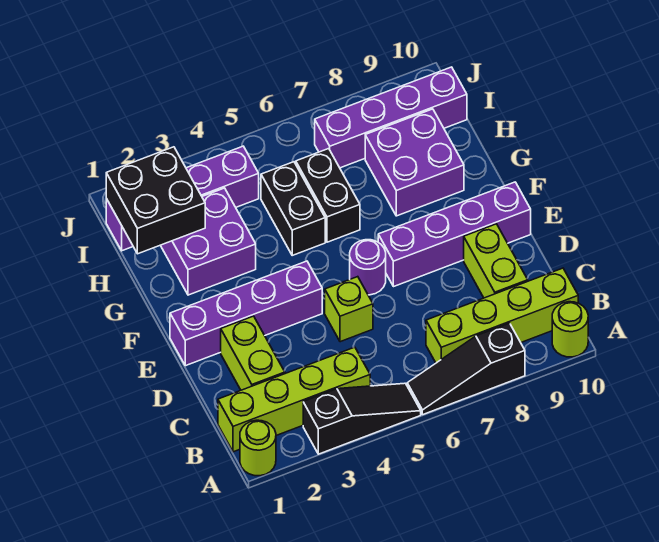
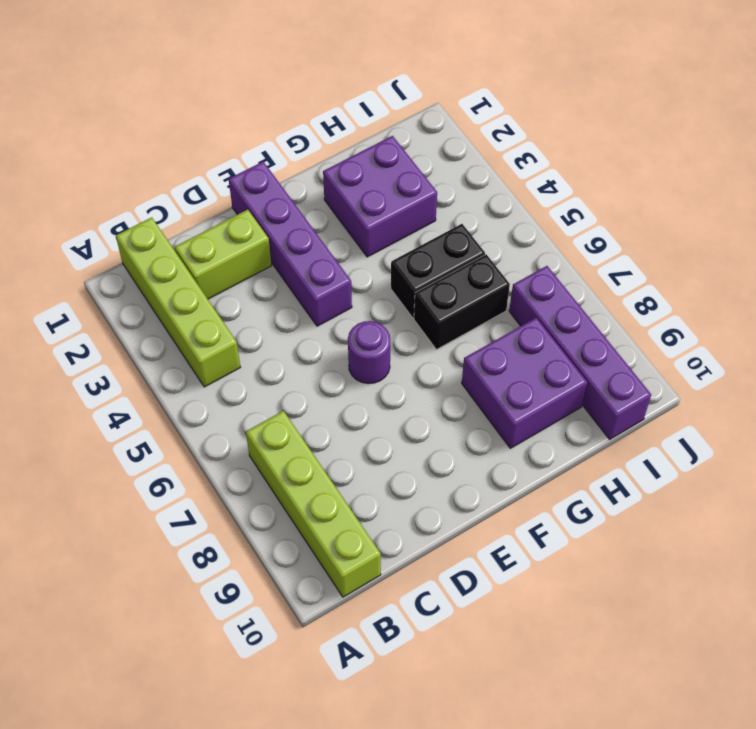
none -> lime 1x1 round brick [240,420,276,476]
none -> black 1x3 slope [303,383,421,454]
none -> black 1x3 slope [407,323,525,415]

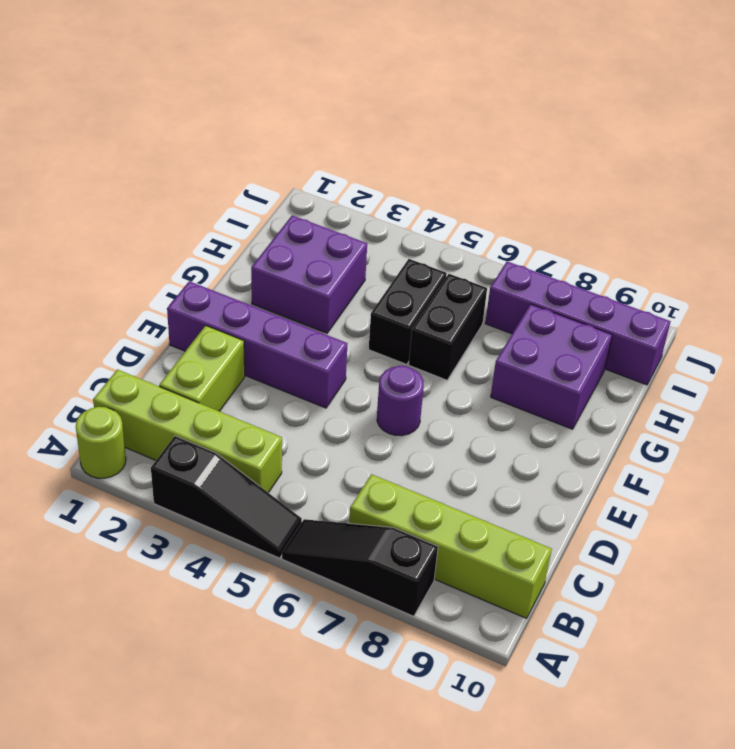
none -> lime 1x1 round brick [552,302,588,357]
none -> lime 1x2 brick [464,224,528,298]
none -> lime 1x1 brick [325,277,373,342]

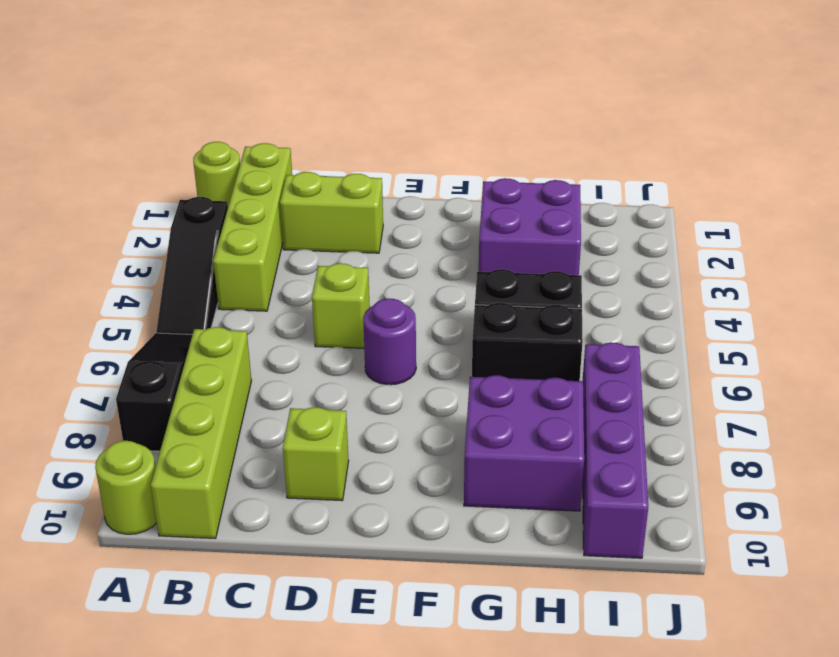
lime 1x1 brick [283,407,349,501] -> lime 1x2 brick [464,224,528,298]
none -> purple 1x4 brick [170,261,322,366]
none -> purple 1x4 brick [378,182,531,287]
none -> purple 1x4 brick [106,146,259,251]

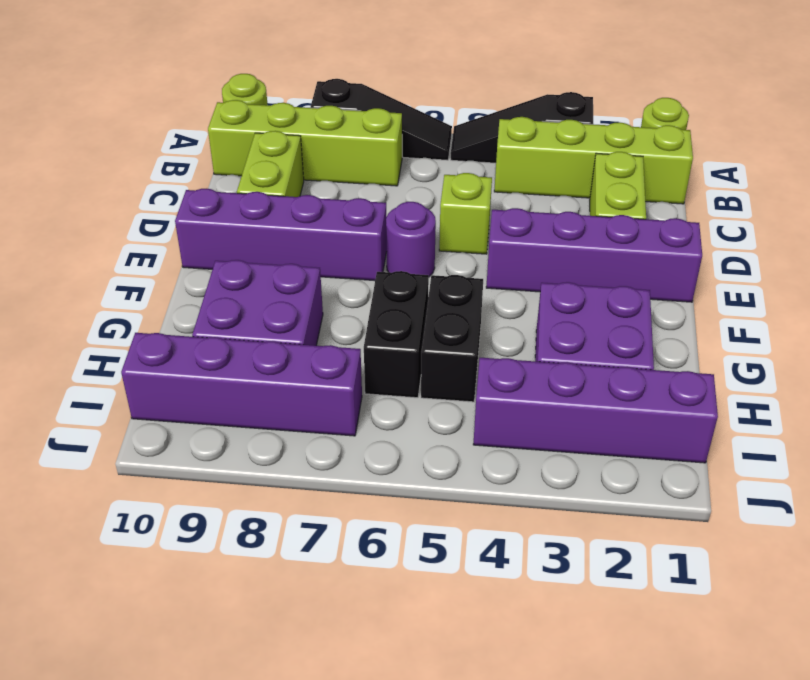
none -> black 2x2 brick [106,147,205,254]

